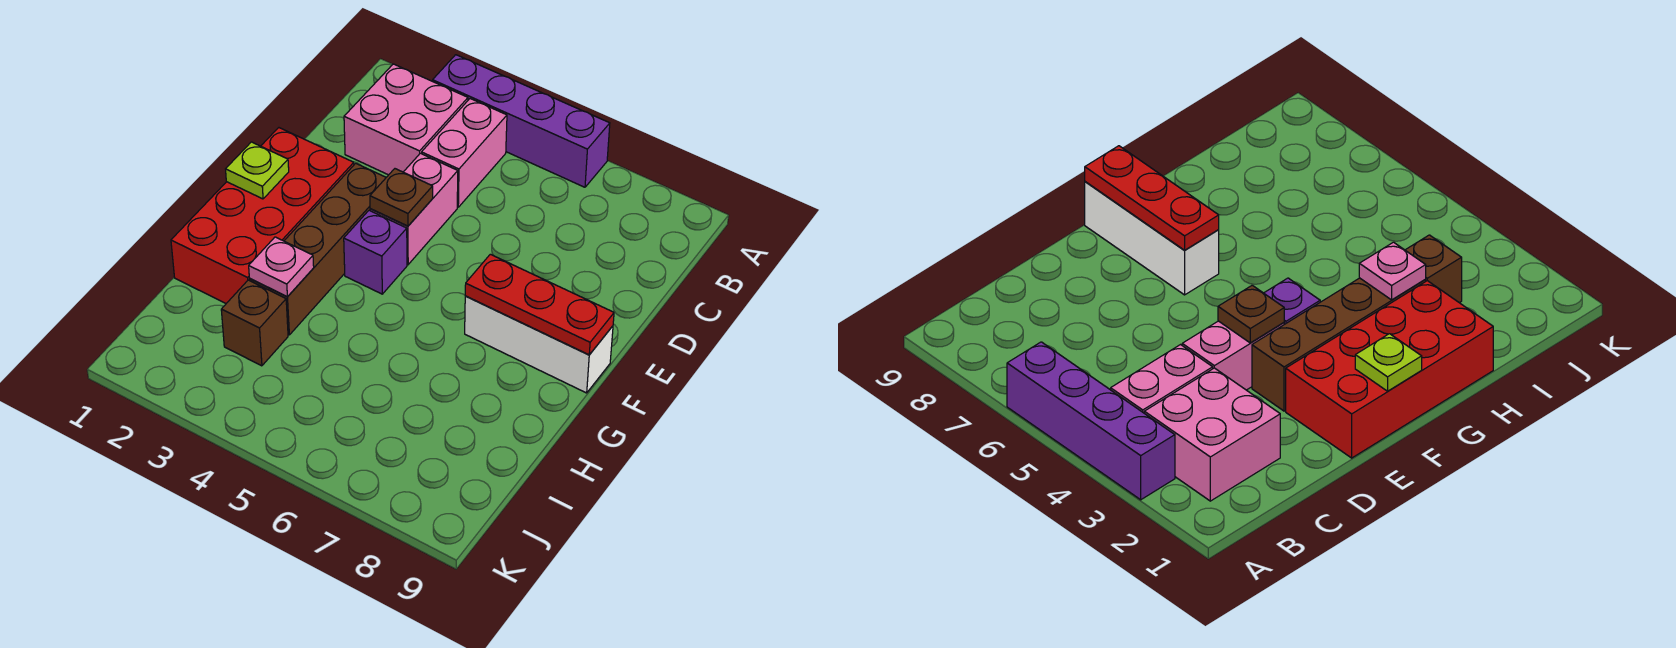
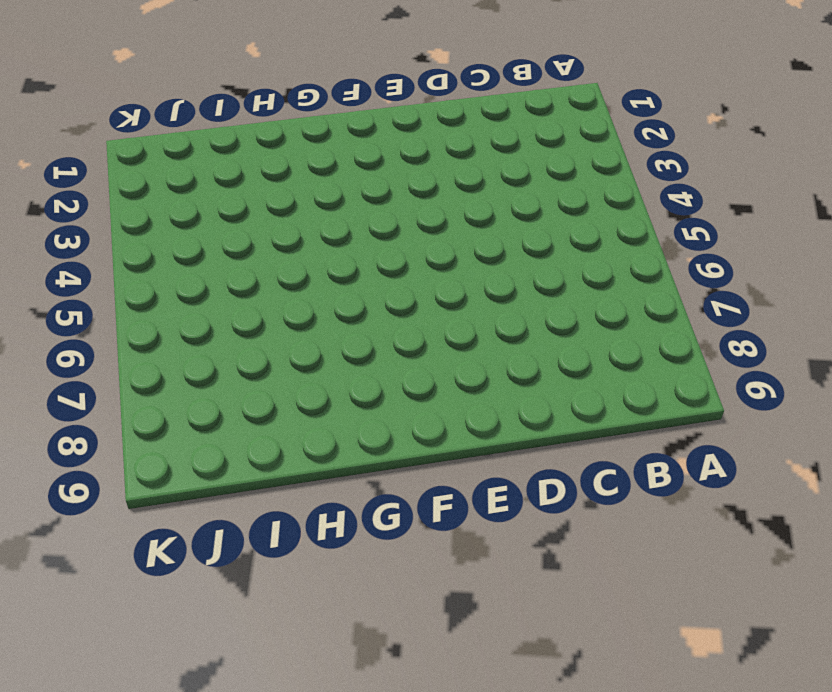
none -> purple 1x4 brick [433,55,610,187]
none -> pink 2x2 brick [344,64,468,175]
none -> pink 1x2 brick [422,99,507,207]

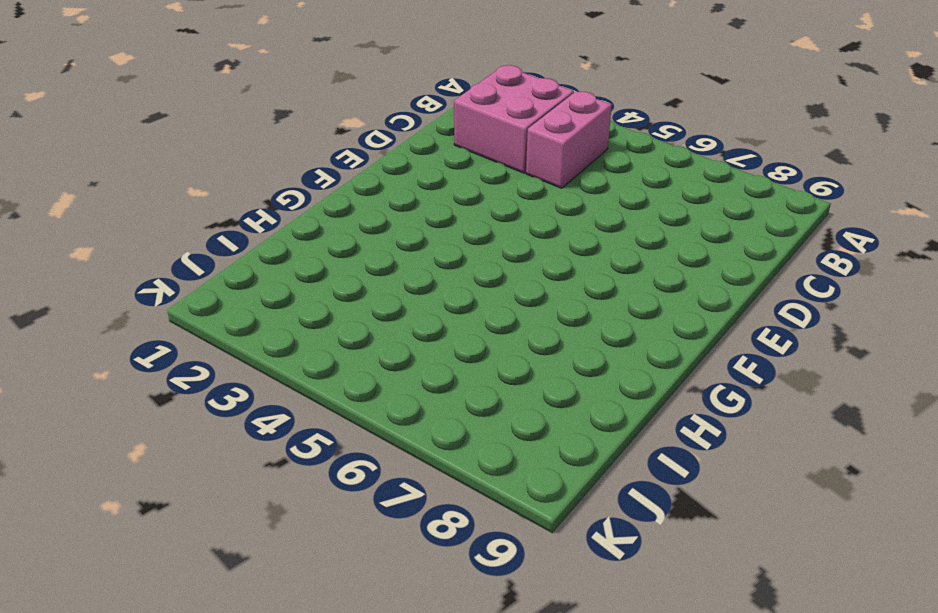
none -> purple 1x4 brick [433,55,610,187]
none -> pink 1x2 brick [370,153,458,265]
none -> red 2x4 brick [171,128,354,303]

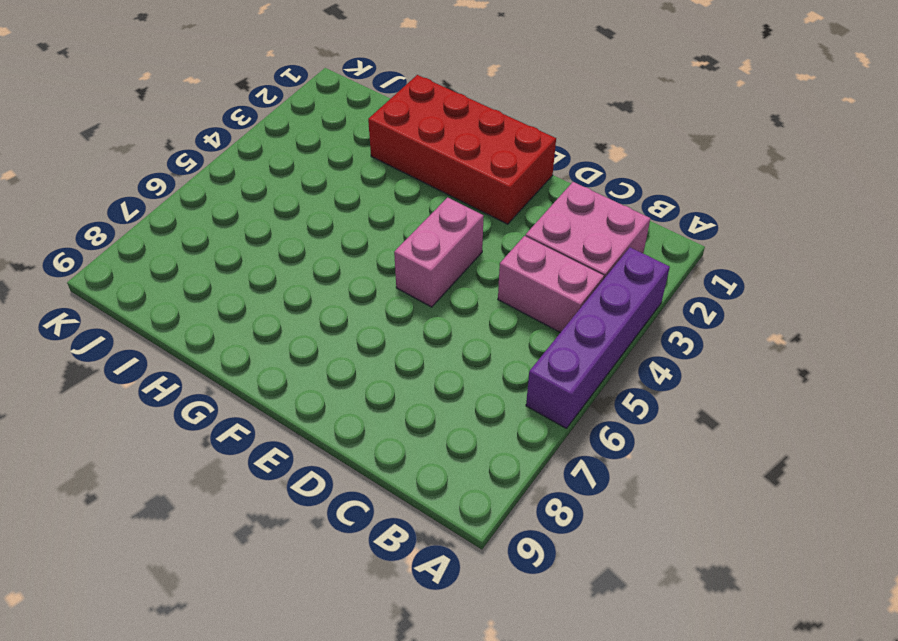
pink 1x2 brick [394,197,483,307] -> pink 1x2 brick turned to [370,153,458,265]
none -> brown 1x4 brick [250,163,386,335]
none -> purple 1x1 brick [344,210,407,294]
none -> white 1x3 brick [465,296,613,393]

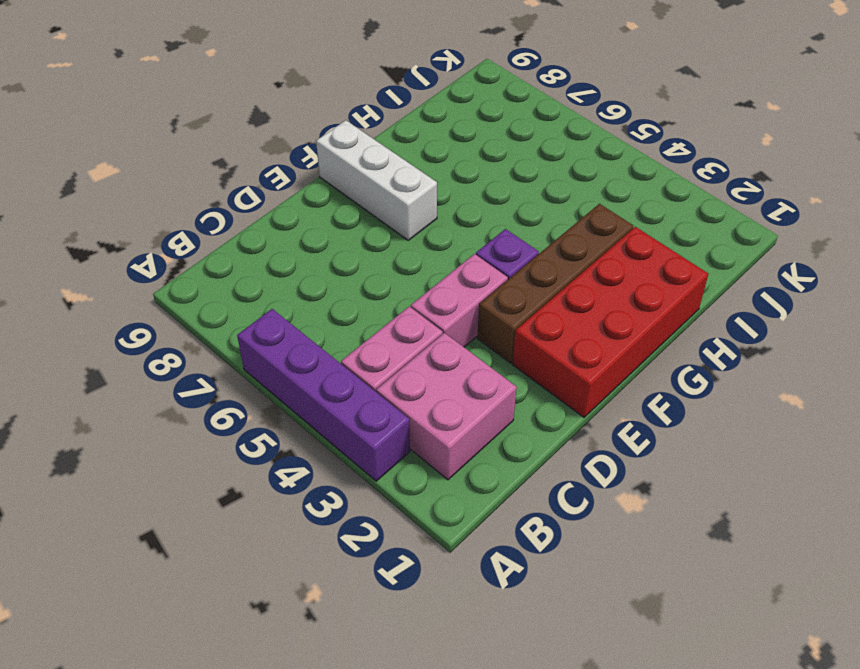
none -> brown 1x1 brick [221,280,288,366]
none -> brown 1x1 plate [370,169,433,226]
none -> lime 1x1 plate [226,142,289,199]

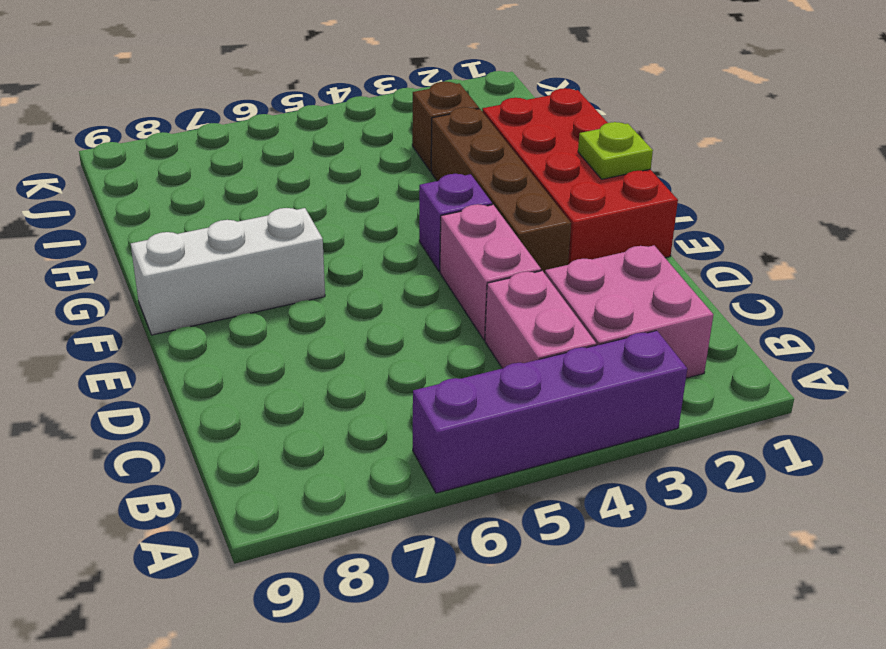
none -> brown 1x1 plate [370,169,433,226]
none -> red 1x3 plate [465,254,614,355]
none -> pink 1x1 plate [249,237,314,296]

